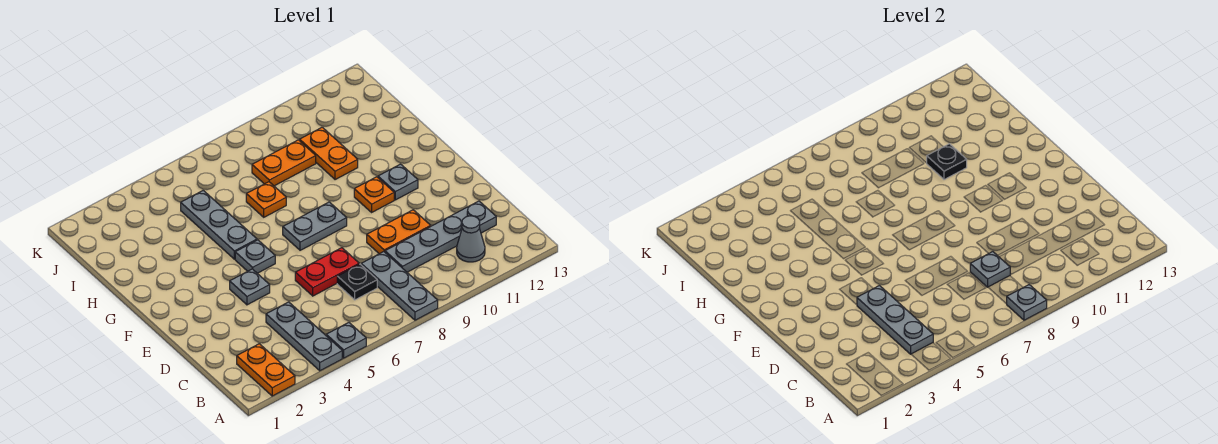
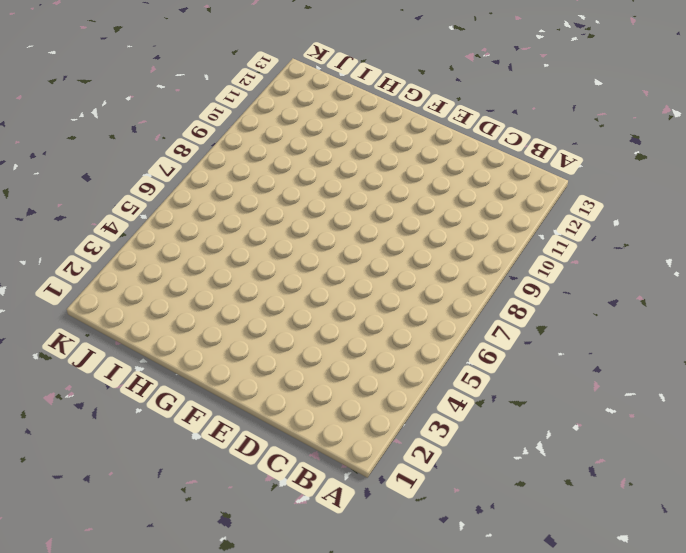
none -> orange 1x2 plate [237,344,295,396]
none -> grey 1x3 plate [266,302,342,371]
none -> grey 1x1 plate [326,323,366,358]

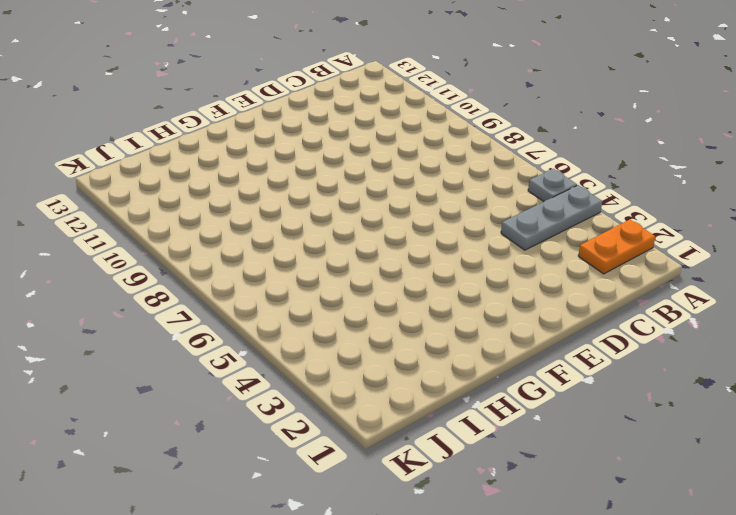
none -> grey 1x3 plate [361,252,438,320]
none -> grey 1x1 cone [457,216,485,262]
none -> black 1x1 plate [337,264,377,300]

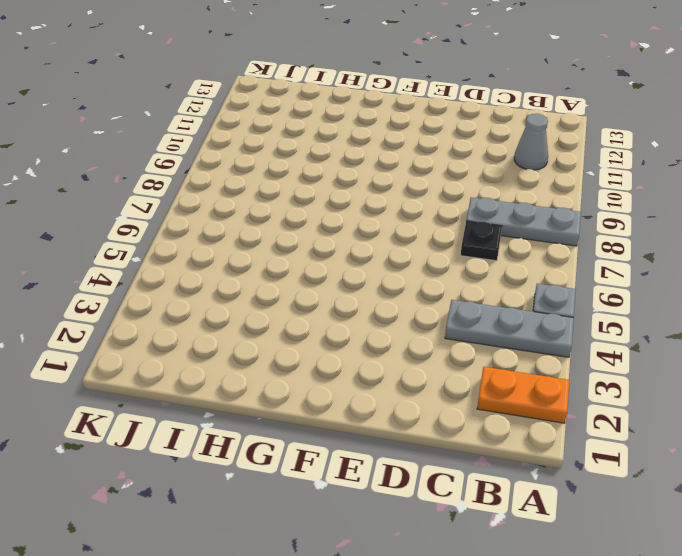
none -> grey 1x4 plate [385,201,496,272]
none -> red 1x2 plate [295,248,359,296]
none -> orange 1x2 plate [367,210,431,254]

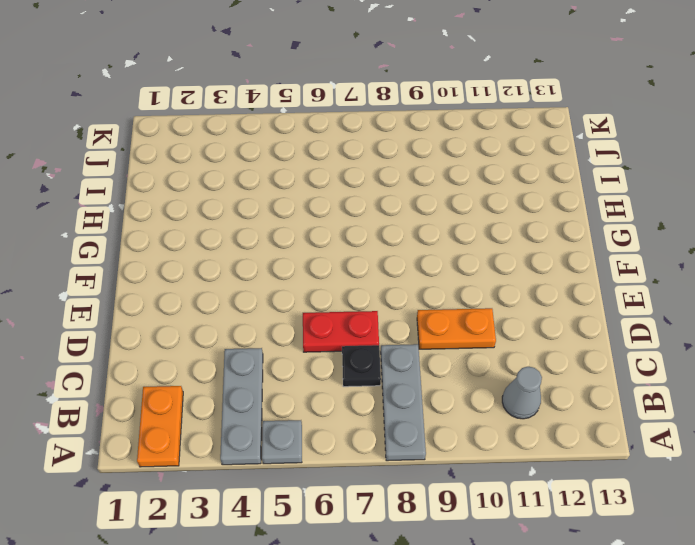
none -> grey 1x4 plate [385,201,496,272]
none -> grey 1x1 plate [230,269,270,305]
none -> grey 1x1 plate [235,240,275,273]

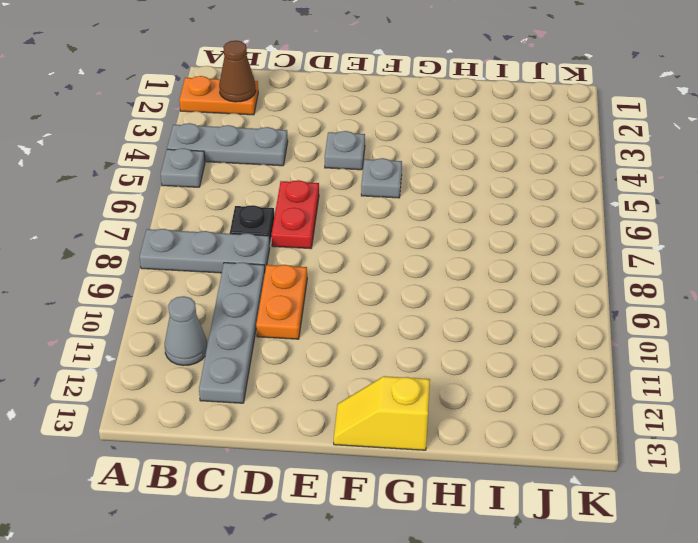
brown 1x1 cone [219,40,256,102] -> none
yellow 1x2 slope [334,376,430,450] -> none
none -> grey 1x2 plate [283,202,347,250]
none -> orange 1x1 plate [354,177,394,212]
none -> grey 1x1 plate [378,164,418,200]

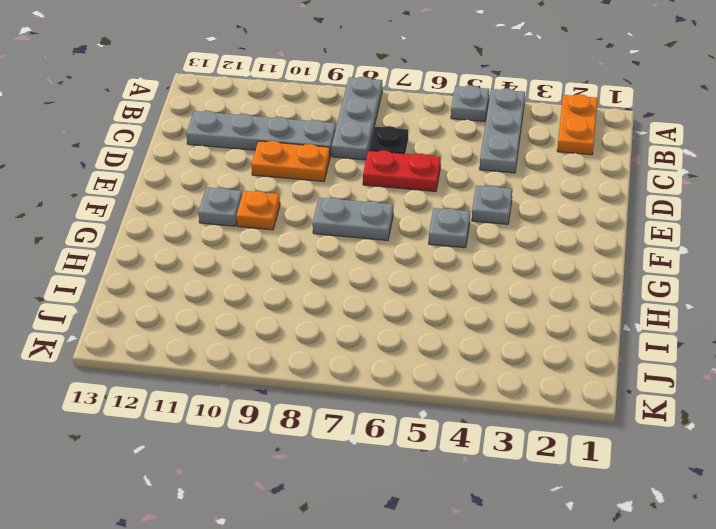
none -> grey 1x1 cone [457,216,485,262]
none -> grey 1x3 plate [181,191,257,259]
none -> orange 1x1 plate [246,182,286,217]

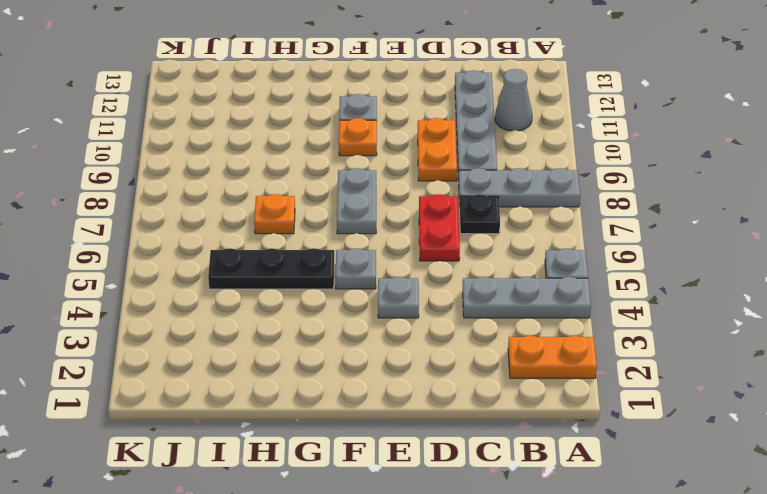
black 1x3 plate [208,248,334,289] -> grey 1x3 plate [181,191,257,259]
none -> orange 1x2 plate [300,127,358,180]
none -> orange 1x2 plate [252,140,316,186]
none -> grey 1x1 plate [1007,285,1047,320]

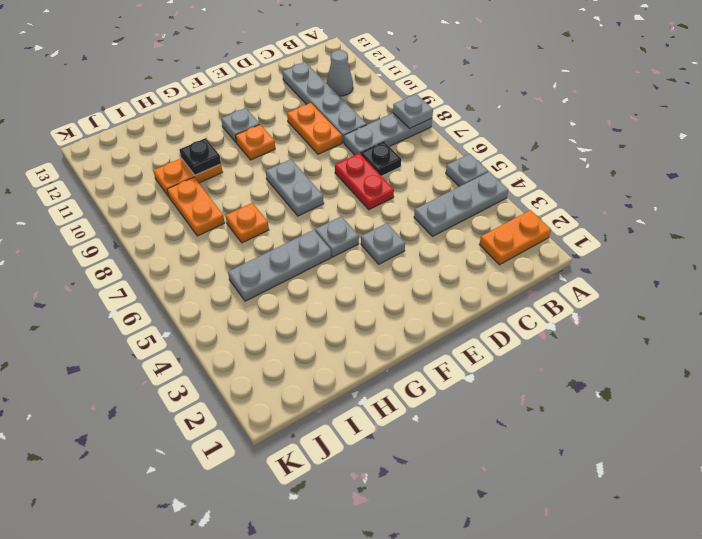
none -> grey 1x3 plate [857,286,933,354]
none -> grey 1x1 plate [970,252,1010,287]

